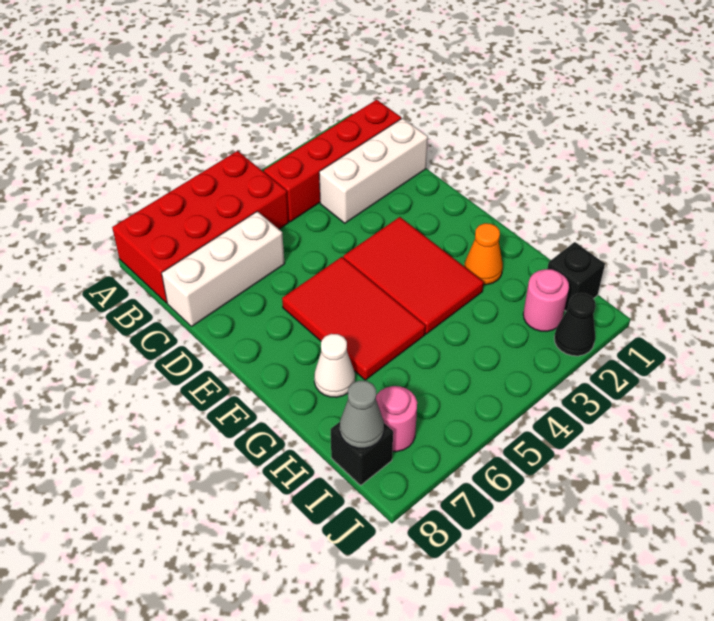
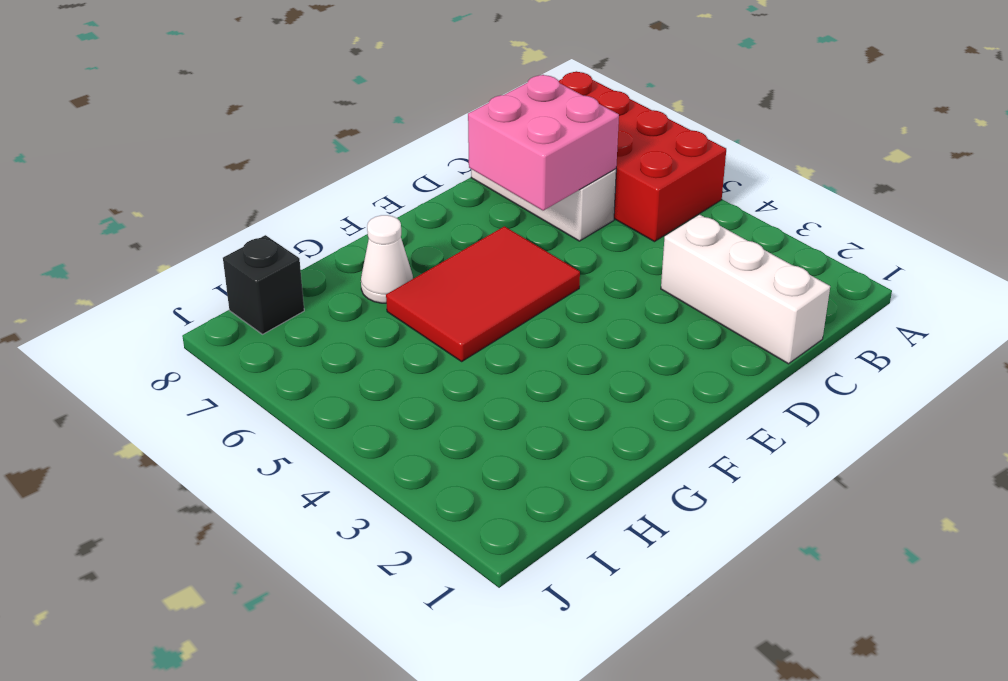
pink 2x2 brick [468,75,619,211] -> none
none -> red 1x4 brick [264,100,401,222]
none -> red 2x3 tile [343,217,484,334]
none -> orange 1x1 cone [464,223,503,285]

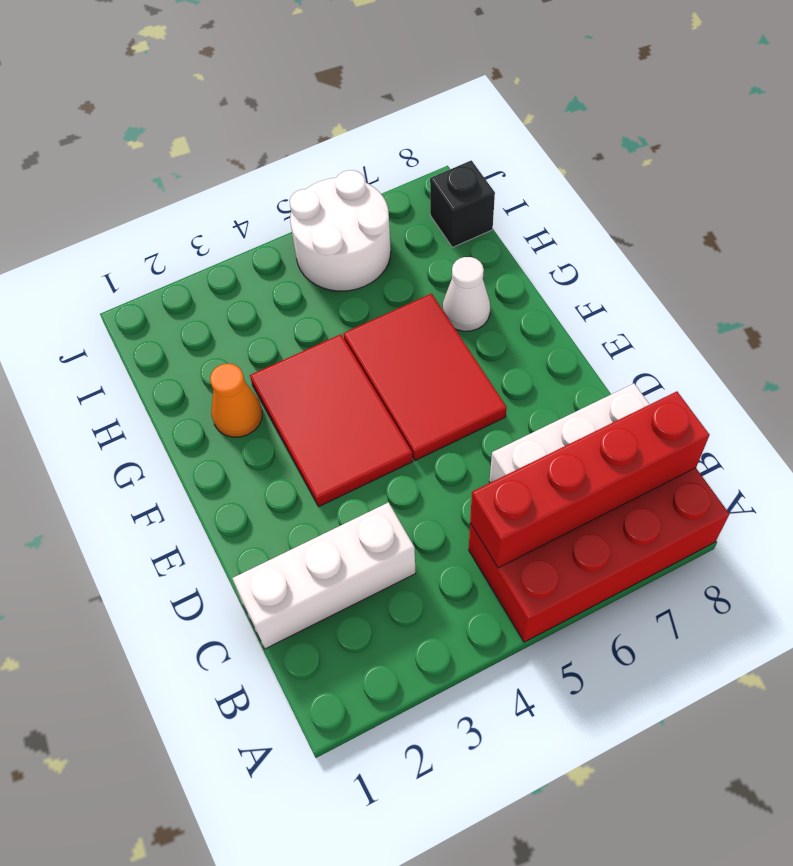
red 1x4 brick [470,391,710,568] -> red 1x4 brick moved to [264,100,401,222]
white 2x2 round brick [290,170,391,291] -> none
none -> black 1x1 brick [547,242,605,311]
none -> pink 1x1 round brick [523,269,569,331]
none -> pink 1x1 round brick [376,386,417,452]

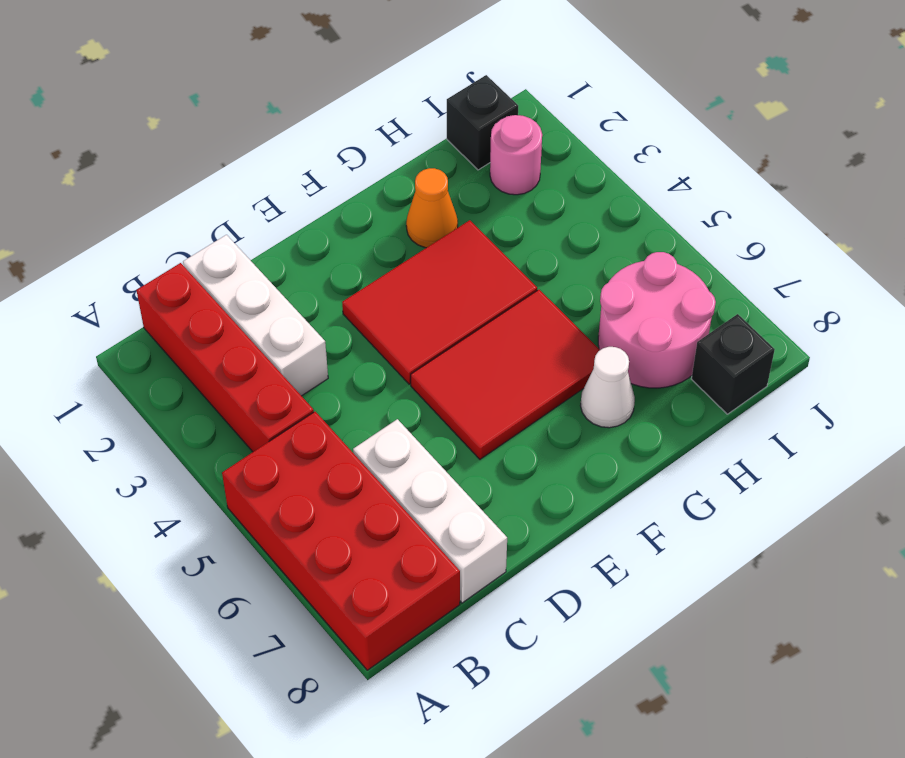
pink 2x2 round brick [598,252,716,388] -> pink 1x1 round brick [376,386,417,452]
none -> black 1x1 cone [554,293,596,356]
none -> grey 1x1 cone [340,381,384,448]

